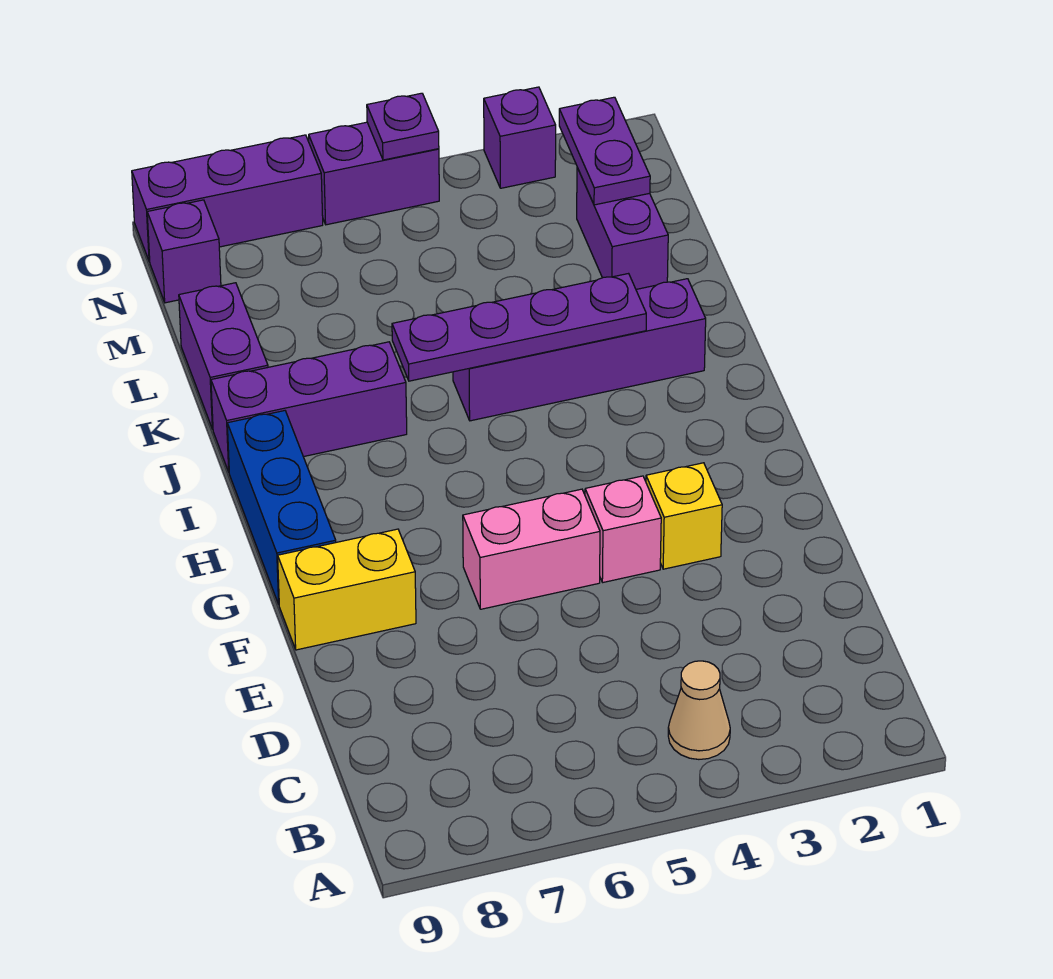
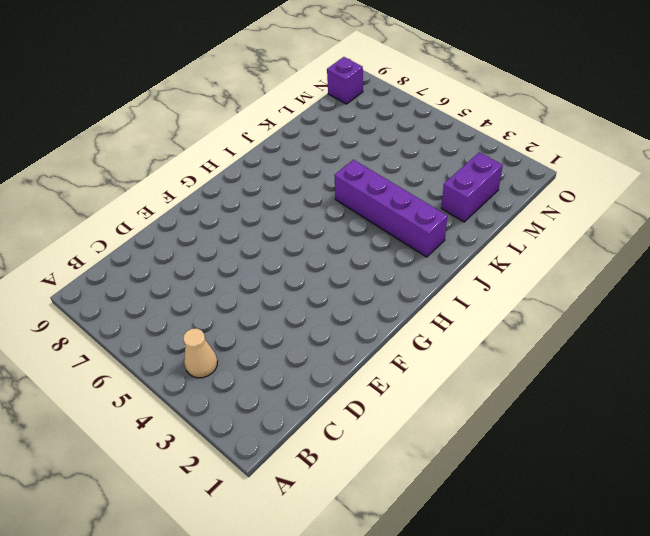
none -> yellow 1x1 brick [646,463,722,569]
none -> pink 1x1 brick [585,476,661,582]
none -> pink 1x2 brick [463,489,600,609]

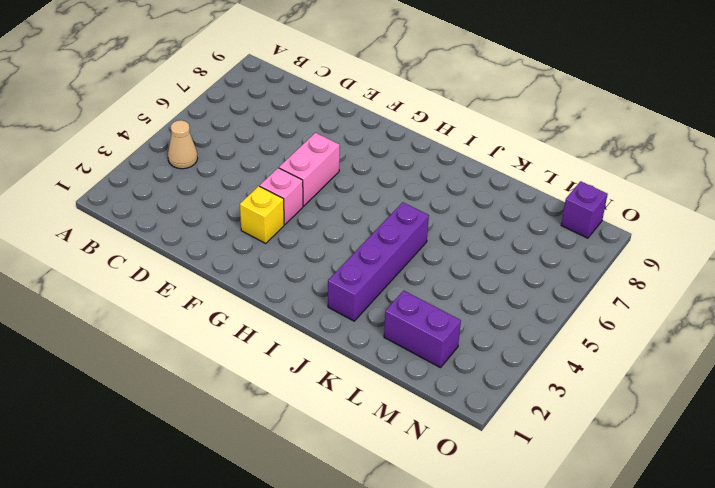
none -> yellow 1x2 brick [278,529,416,650]
none -> blue 1x3 brick [227,411,336,604]
none -> purple 1x3 brick [211,342,407,472]

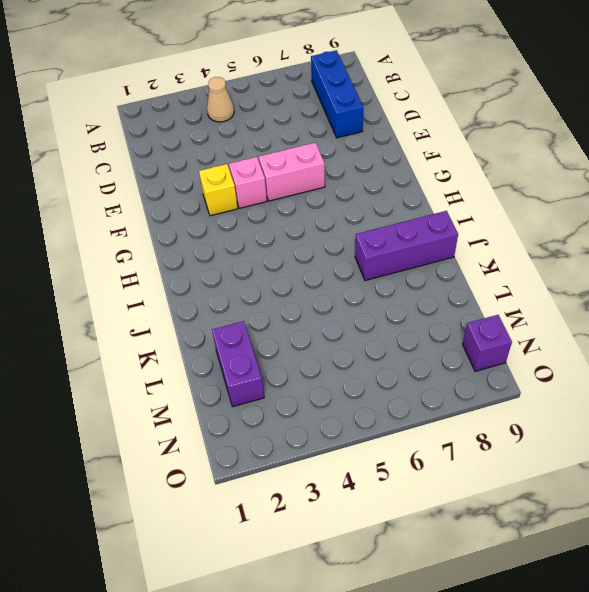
blue 1x3 brick [311,50,363,138] -> blue 1x3 brick moved to [227,411,336,604]
none -> yellow 1x2 brick [278,529,416,650]
none -> purple 1x4 brick [453,279,706,421]
none -> purple 1x2 brick [179,283,268,429]

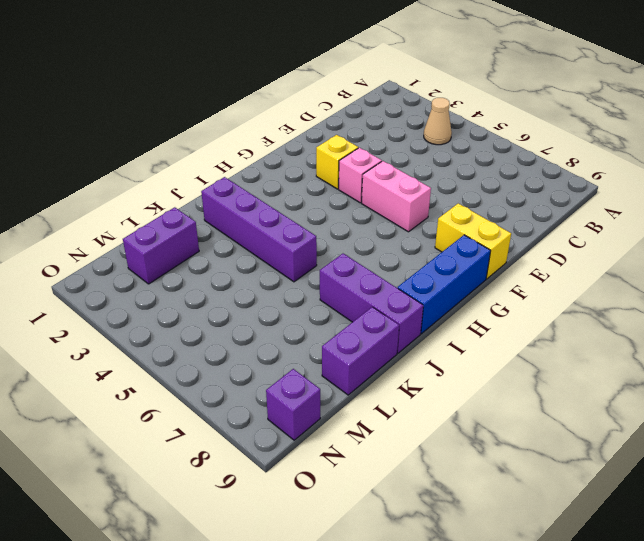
none -> purple 1x1 brick [484,87,556,188]
none -> purple 1x2 brick [309,122,439,225]
none -> purple 1x3 brick [132,135,323,262]

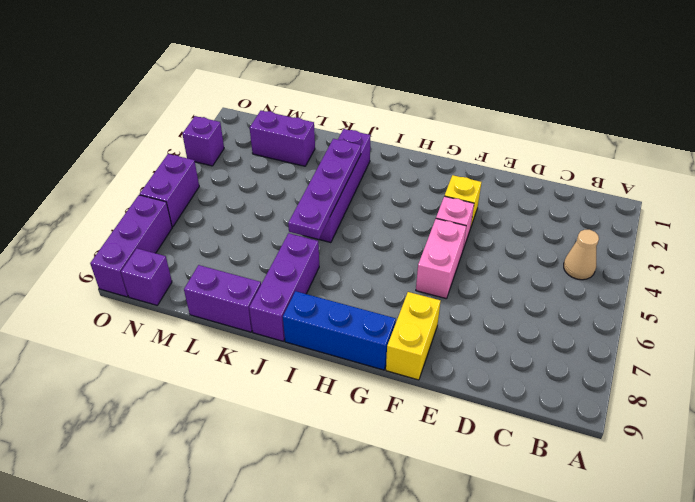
none -> purple 1x2 plate [559,97,650,205]
none -> purple 1x1 plate [367,93,439,160]

